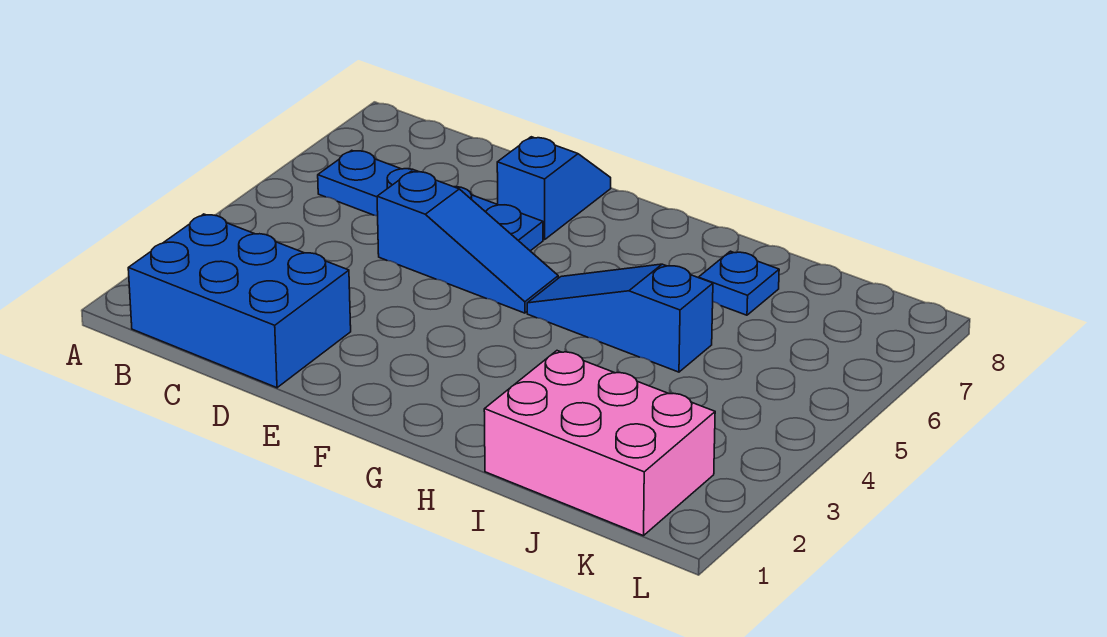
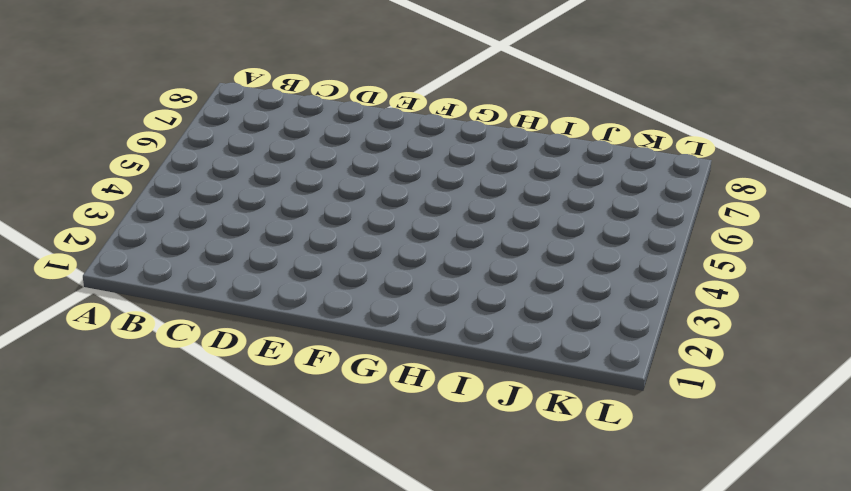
none -> blue 2x3 brick [128,214,351,388]
none -> blue 1x4 plate [318,150,543,251]

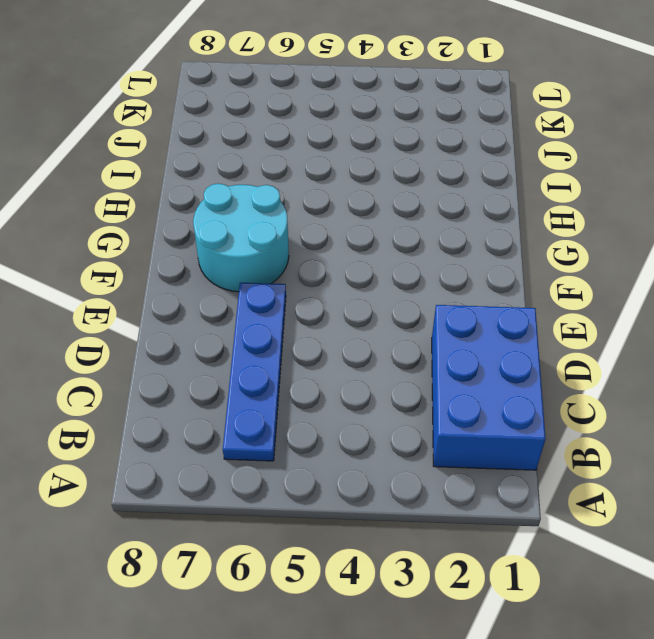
cyan 2x2 round brick [193,184,289,292] -> none
none -> blue 1x3 slope [377,171,558,313]
none -> blue 1x2 slope [497,137,611,240]

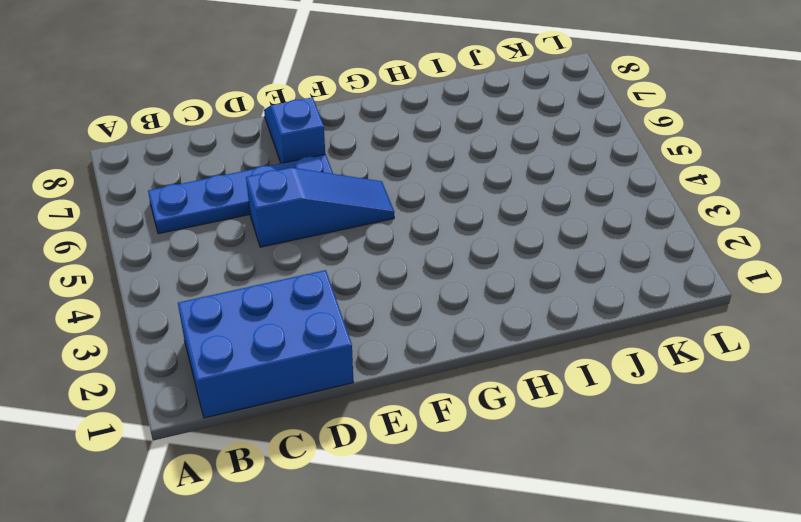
none -> blue 1x3 slope [527,264,713,372]
none -> pink 2x3 brick [484,351,715,536]

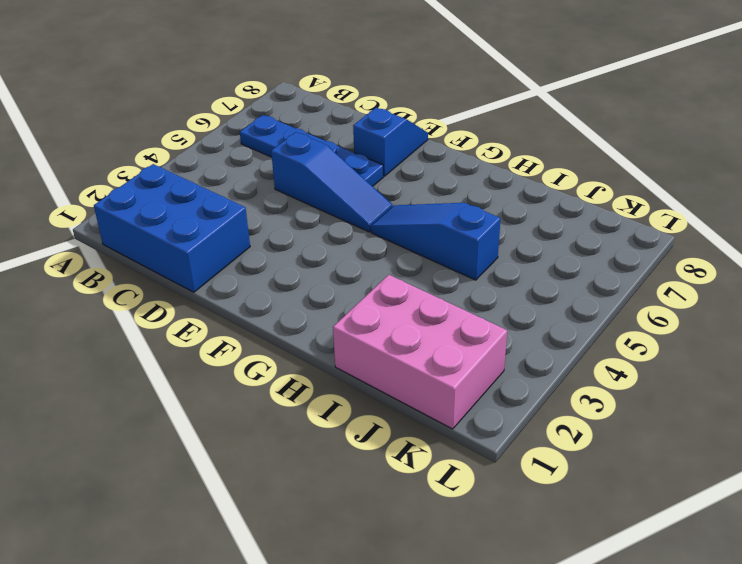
none -> blue 1x1 plate [698,251,779,315]

